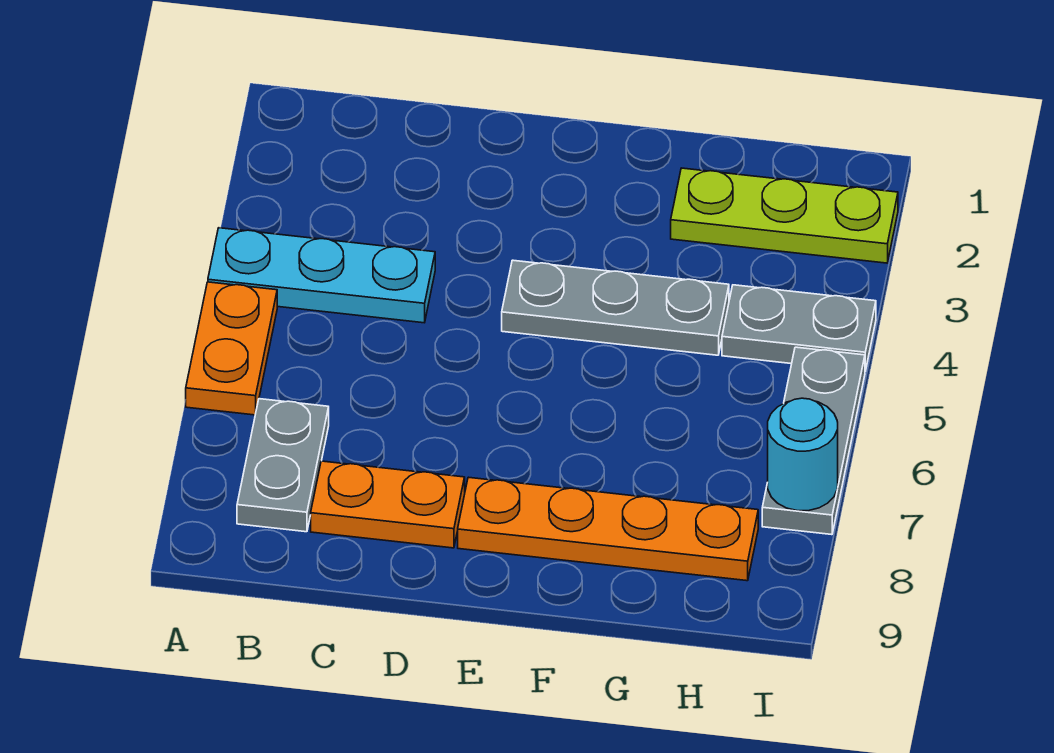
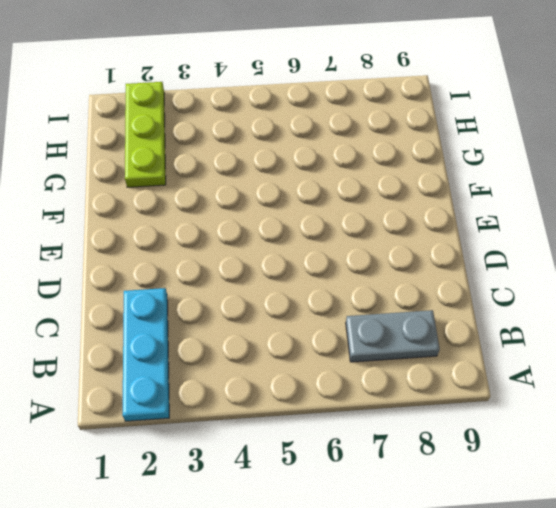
cyan 1x3 plate [122,288,169,421] -> cyan 1x3 plate moved to [208,228,435,323]
none -> orange 1x2 plate [186,282,277,415]
none -> orange 1x2 plate [311,461,465,548]

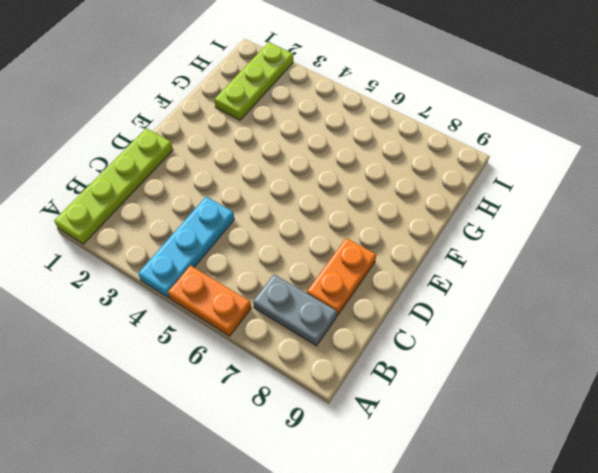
lime 1x4 plate [54,128,173,244] -> none
none -> grey 1x3 plate [502,260,729,355]
none -> orange 1x4 plate [458,477,758,581]

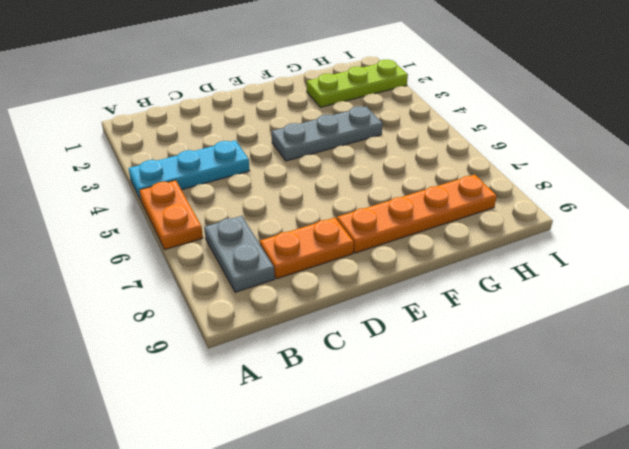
none -> grey 1x2 plate [722,285,876,371]
none -> grey 1x3 plate [762,347,865,535]

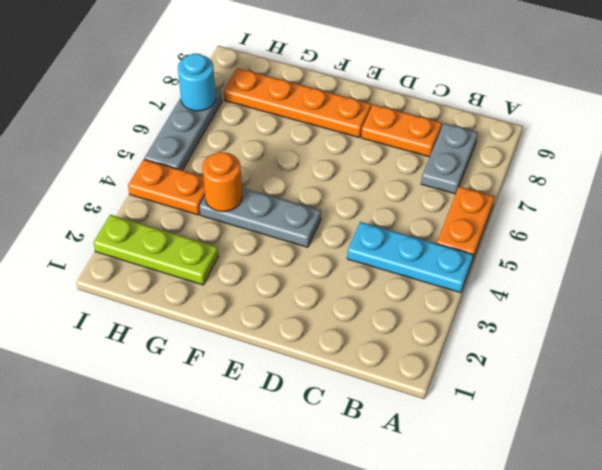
orange 1x1 round brick [202,152,242,212] -> none
orange 1x2 plate [128,159,205,215] -> grey 1x2 plate [722,285,876,371]

